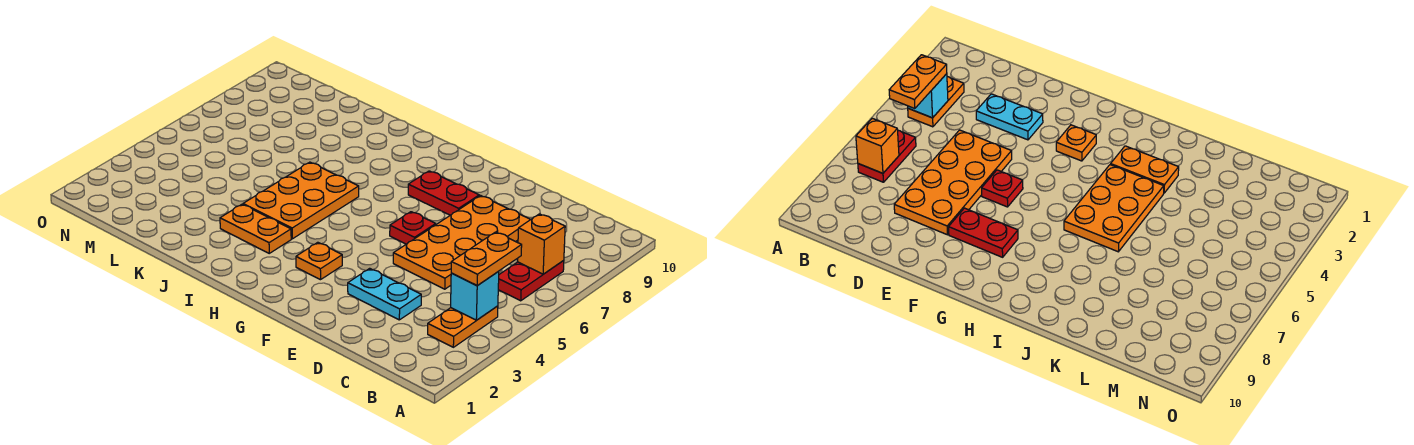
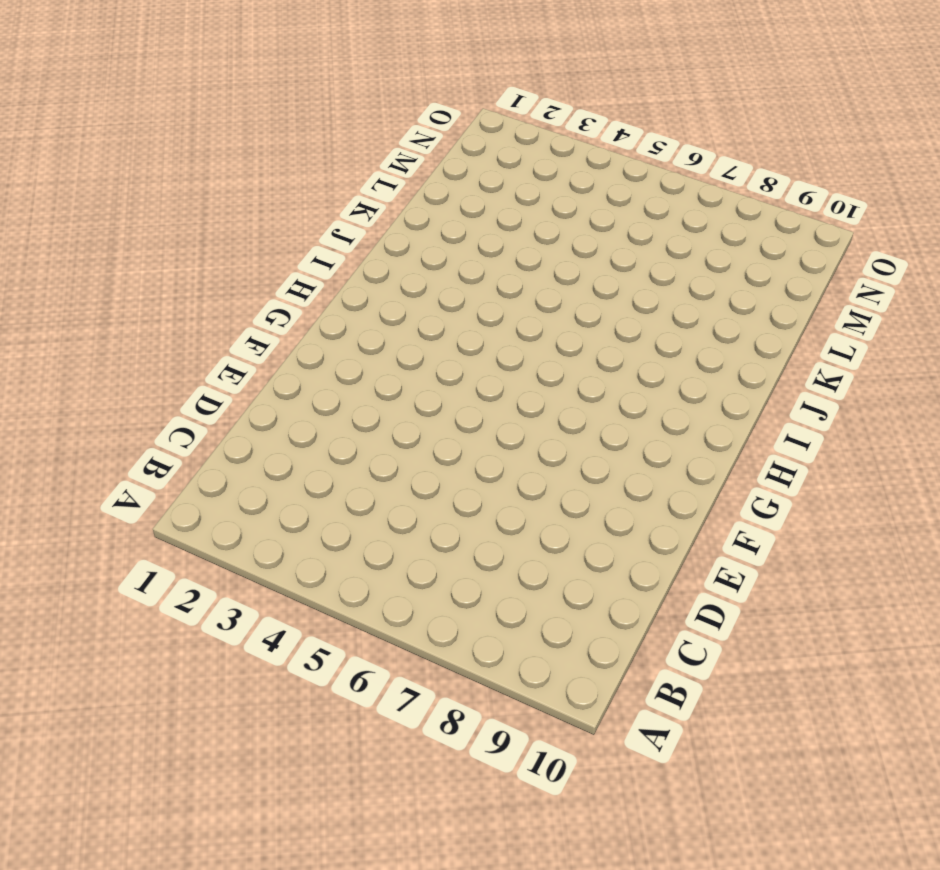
none -> orange 1x2 plate [428,306,498,347]
none -> red 1x2 plate [498,260,564,301]
none -> cyan 1x2 plate [348,268,421,320]

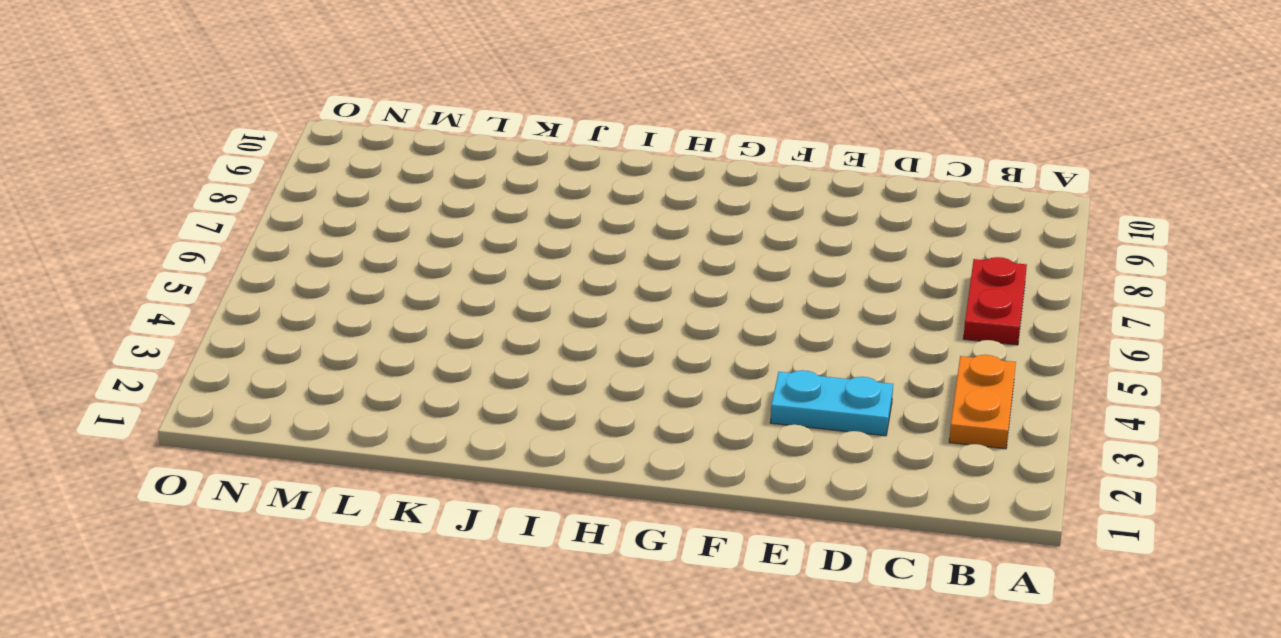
none -> orange 2x4 plate [393,196,530,289]
none -> red 1x1 plate [390,212,436,244]
none -> red 1x2 plate [408,171,479,215]

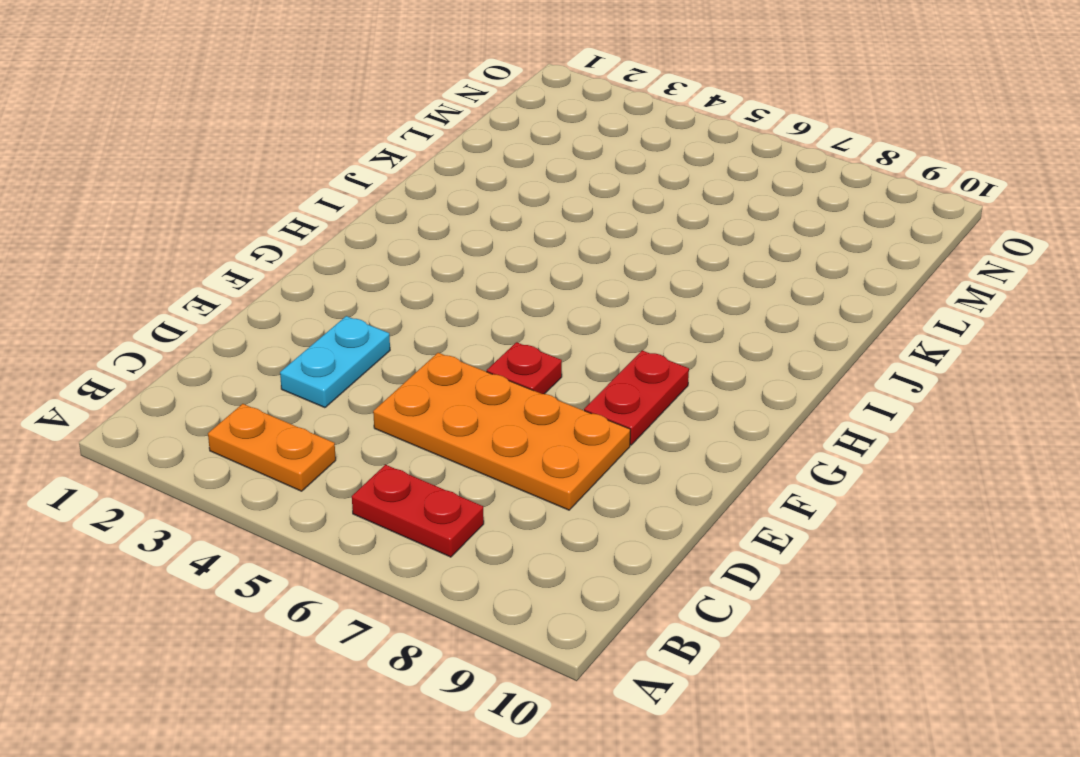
none -> orange 1x1 plate [296,242,342,280]
none -> orange 1x2 plate [220,204,291,253]
none -> orange 2x3 plate [243,162,359,239]

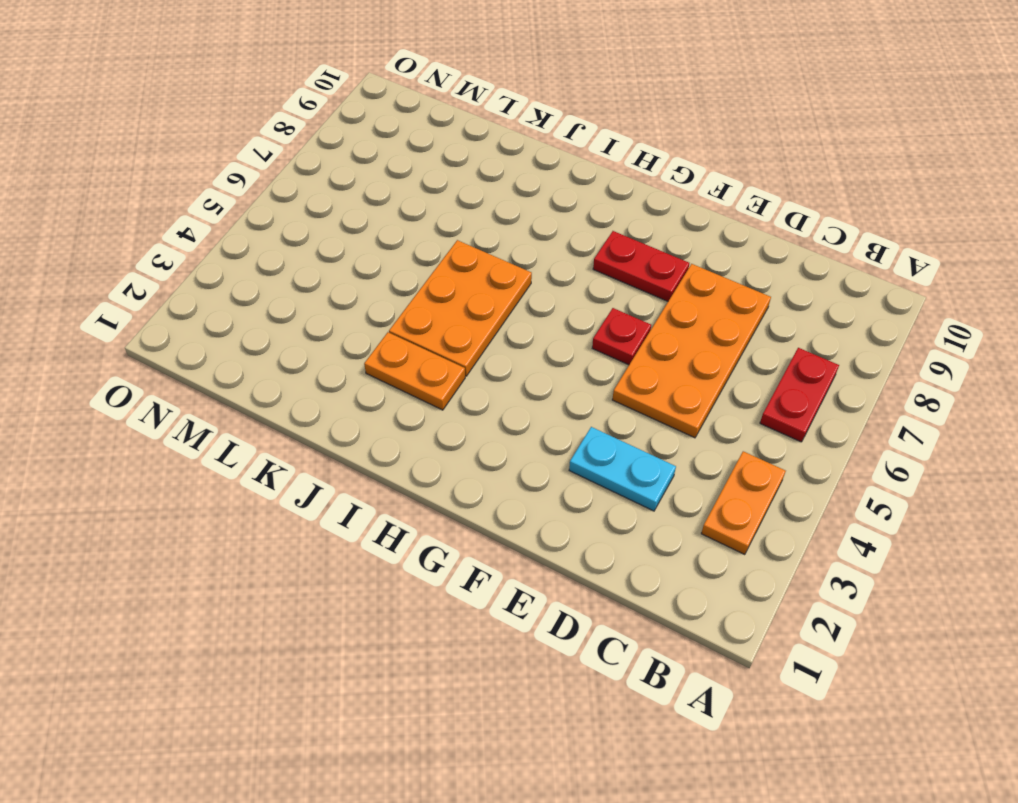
none -> orange 1x1 plate [296,242,342,280]
none -> cyan 1x1 brick [451,272,499,320]
none -> orange 1x1 brick [517,214,565,274]

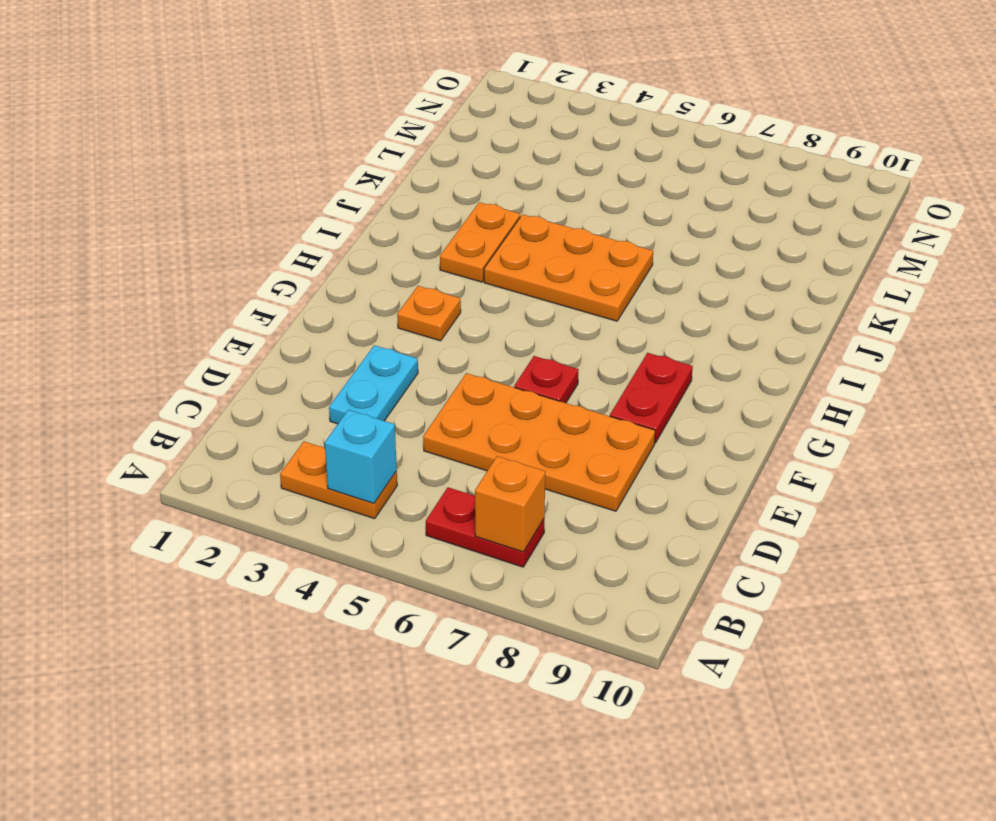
none -> orange 1x2 plate [451,232,522,286]

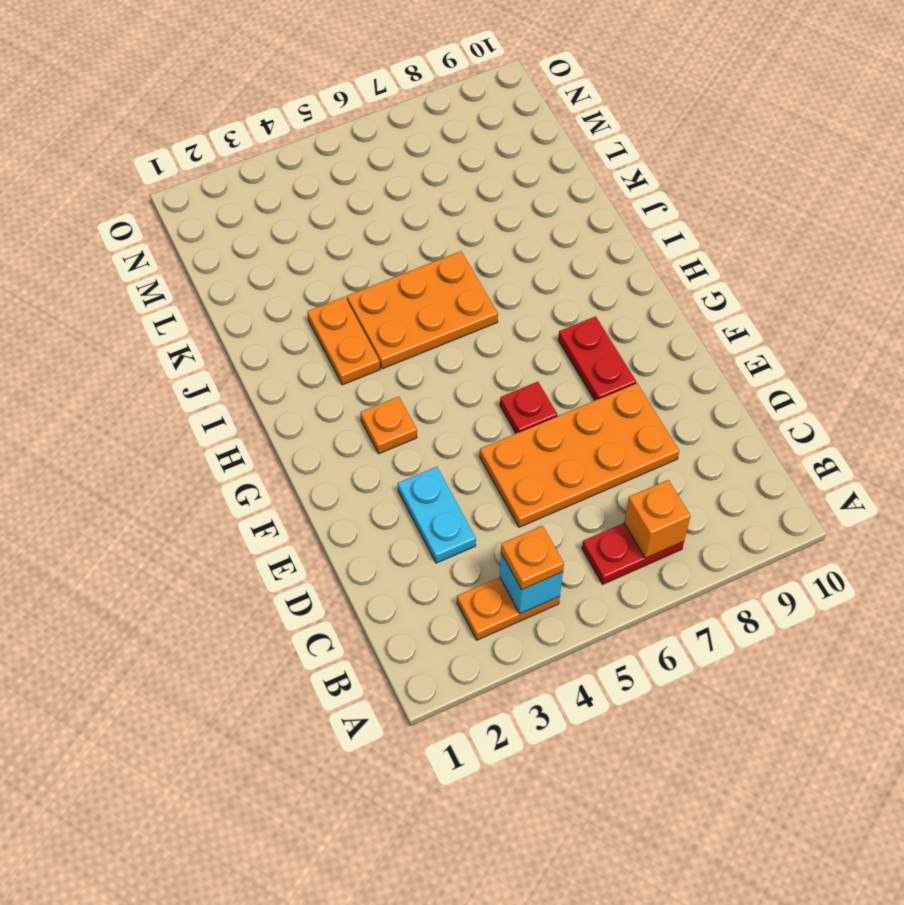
orange 1x1 plate [501,526,564,589] -> orange 1x2 plate [451,232,522,286]

